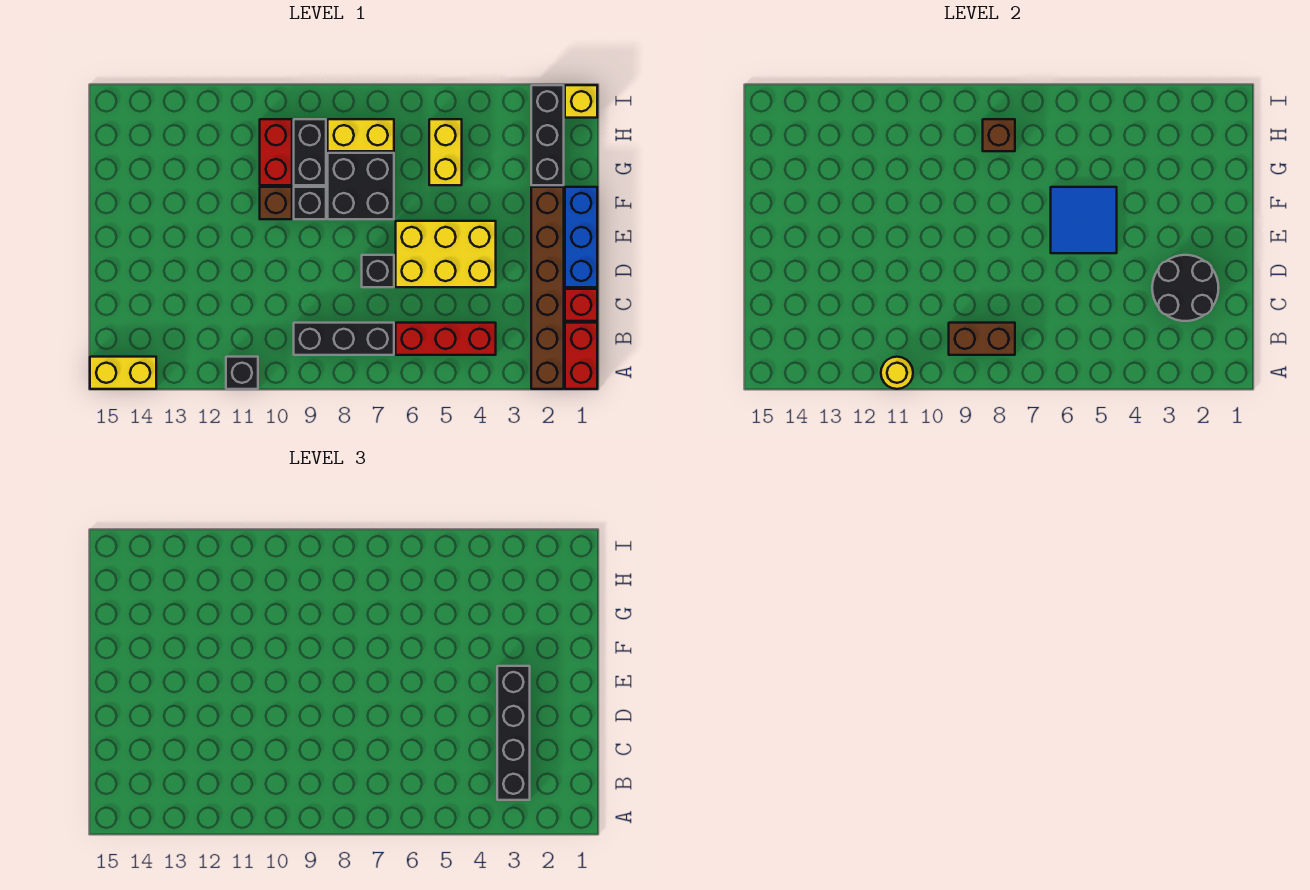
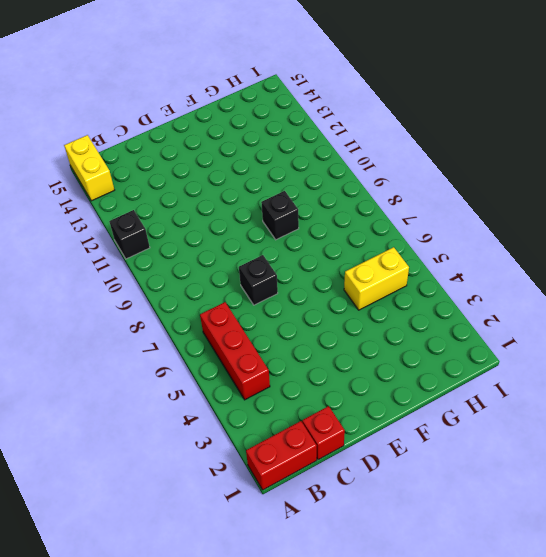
none -> brown 1x6 brick [531,187,564,389]
none -> black 1x3 brick [294,323,394,355]
none -> blue 1x3 brick [565,187,597,287]

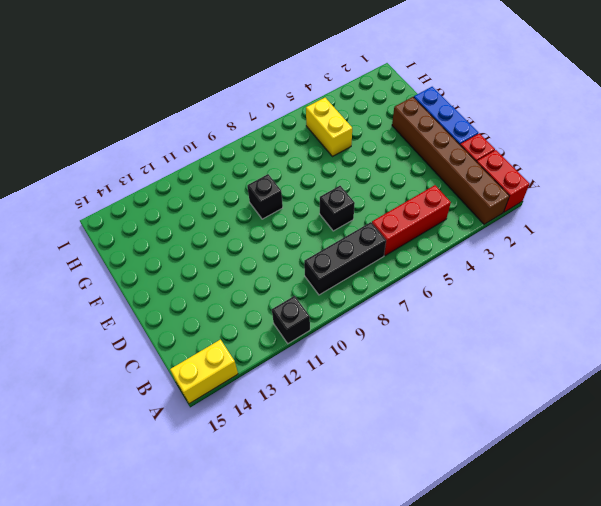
none -> yellow 2x3 brick [396,221,496,287]
none -> black 2x2 brick [328,153,394,219]
none -> brown 1x1 brick [260,187,292,219]

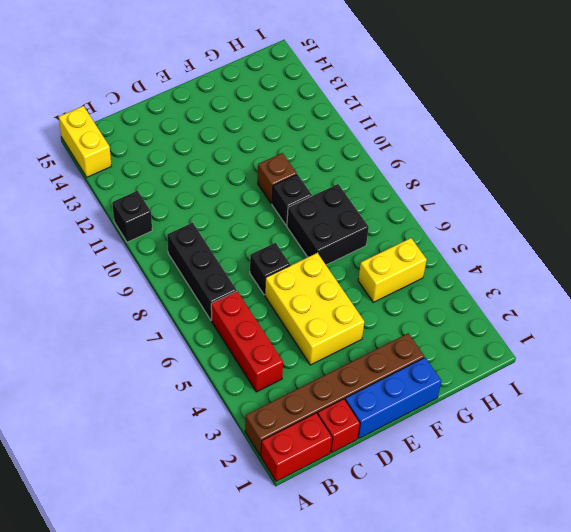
none -> black 1x3 brick [531,85,564,185]
none -> black 1x2 brick [294,119,326,185]
none -> red 1x2 brick [260,119,292,185]

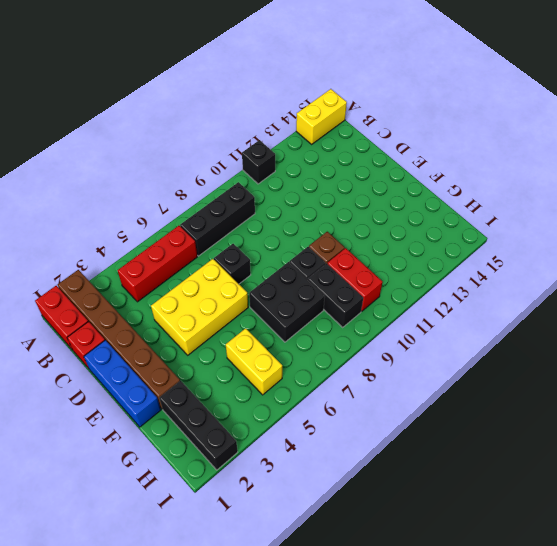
none -> yellow 1x2 brick [328,119,394,151]
none -> yellow 1x1 brick [565,85,597,118]
none -> yellow 1x1 round brick [881,357,913,389]

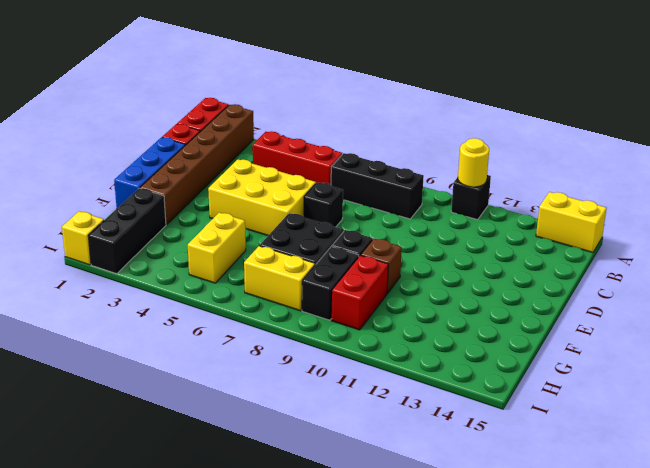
none -> brown 1x2 brick [949,323,1015,355]
none -> black 2x2 round brick [1152,255,1218,321]
none -> blue 2x2 tile [1051,187,1117,253]

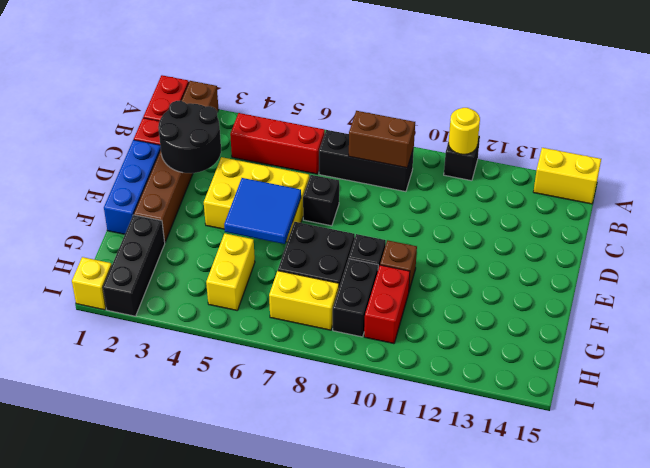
none -> brown 1x1 brick [983,119,1015,151]
none -> black 1x4 brick [497,666,530,800]

